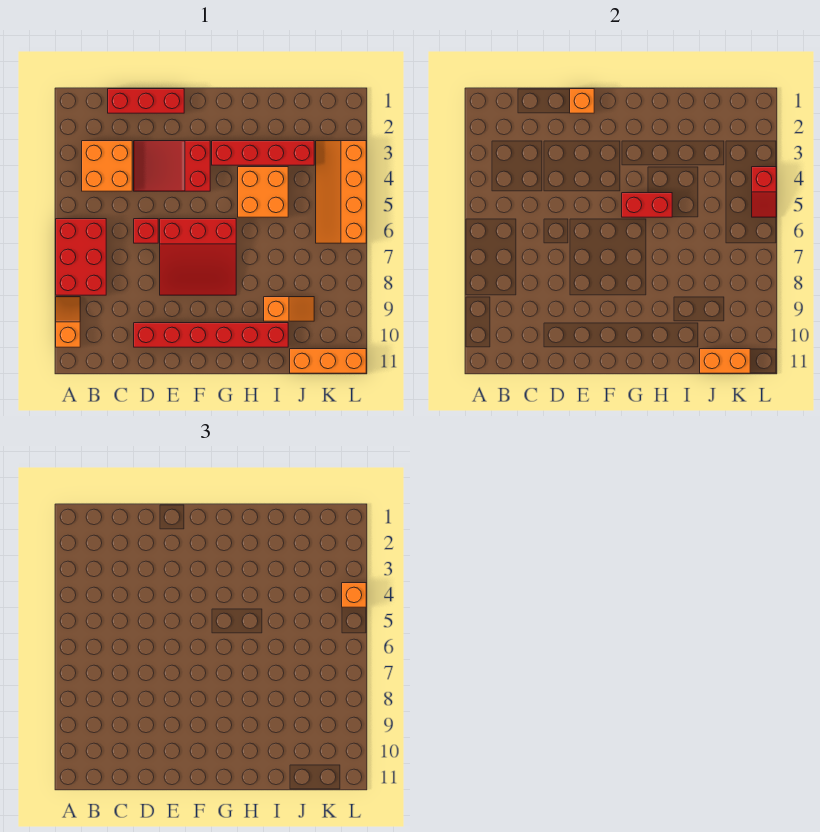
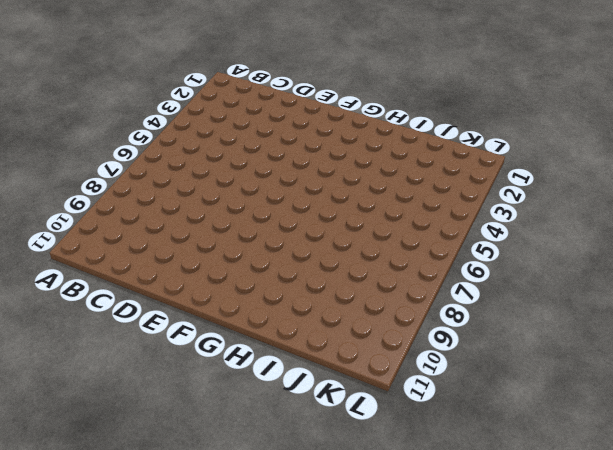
none -> red 2x3 brick [56,219,106,295]
none -> orange 1x2 slope [56,297,80,347]
none -> orange 2x2 brick [82,141,132,191]

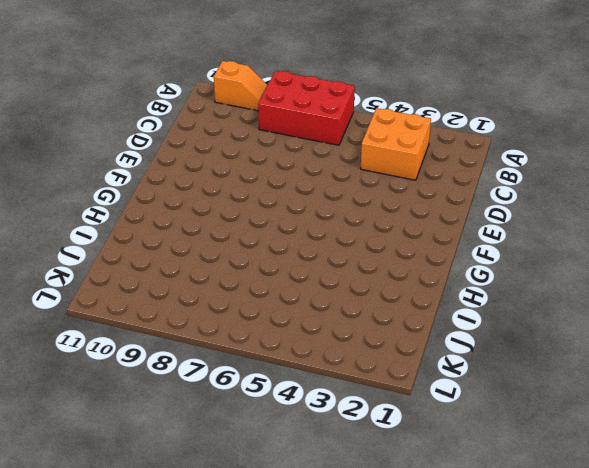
none -> red 1x3 brick [108,89,184,113]
none -> red 2x3 slope [134,141,210,191]
none -> red 1x1 brick [134,219,158,243]

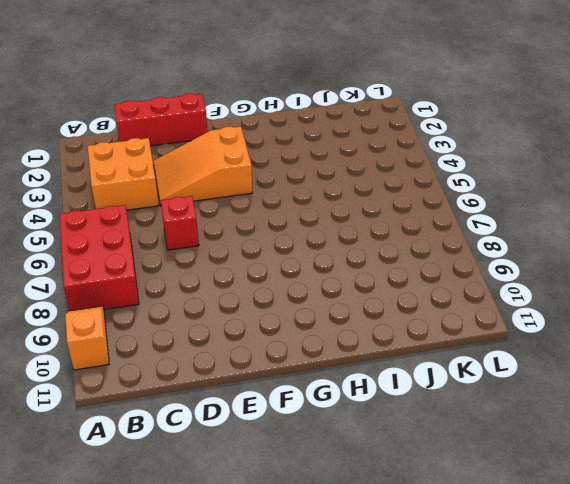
orange 2x3 slope [153,127,252,205] -> red 2x3 slope [134,141,210,191]
none -> red 1x6 brick [134,323,288,347]
none -> red 3x3 slope [160,219,236,295]
none -> red 1x4 brick [212,141,314,165]

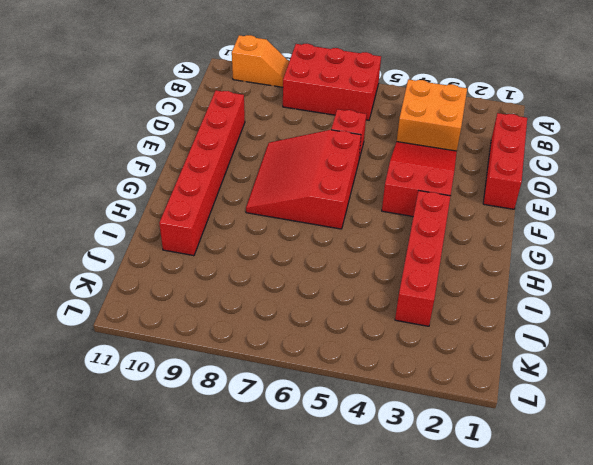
none -> orange 2x2 brick [238,167,288,217]
none -> orange 1x2 slope [264,297,314,321]
none -> orange 1x3 brick [290,349,366,373]

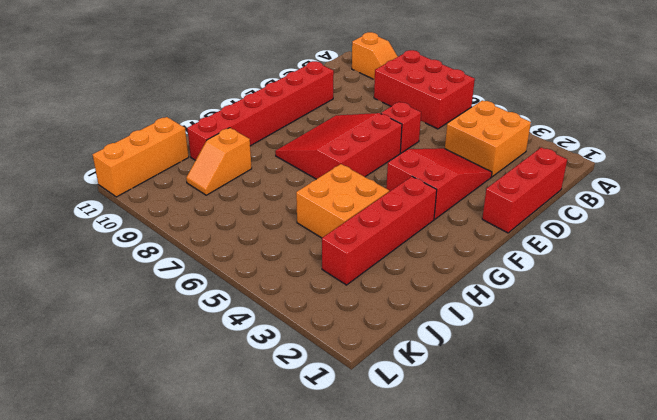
none -> orange 2x4 slope [316,141,366,243]
none -> orange 1x1 brick [570,89,594,113]
none -> red 1x2 brick [622,193,672,217]

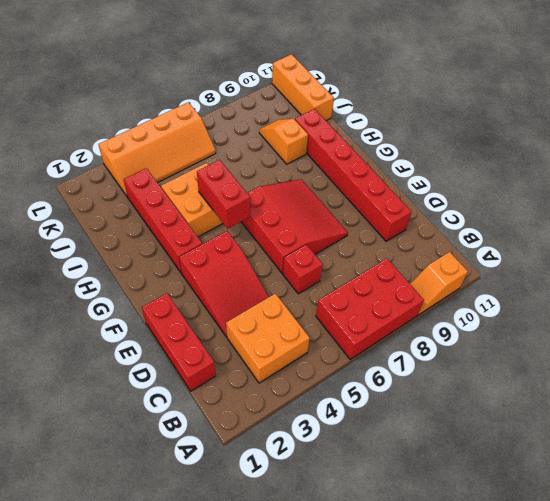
none -> orange 1x1 brick [570,89,594,113]
none -> orange 1x2 brick [700,349,750,373]
none -> red 1x2 slope [752,167,776,217]

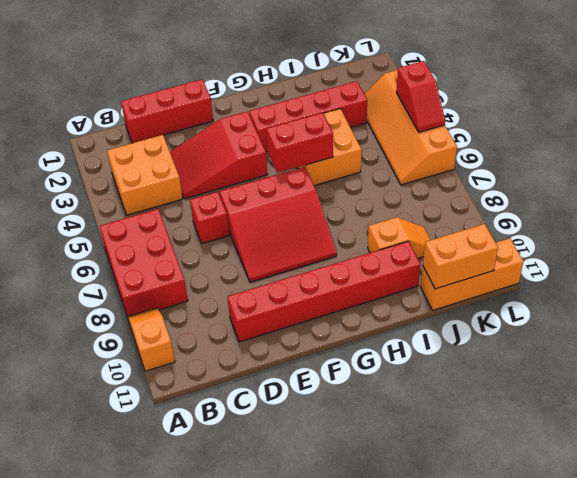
none -> orange 1x1 brick [570,89,594,113]
none -> orange 1x1 brick [342,583,366,607]

